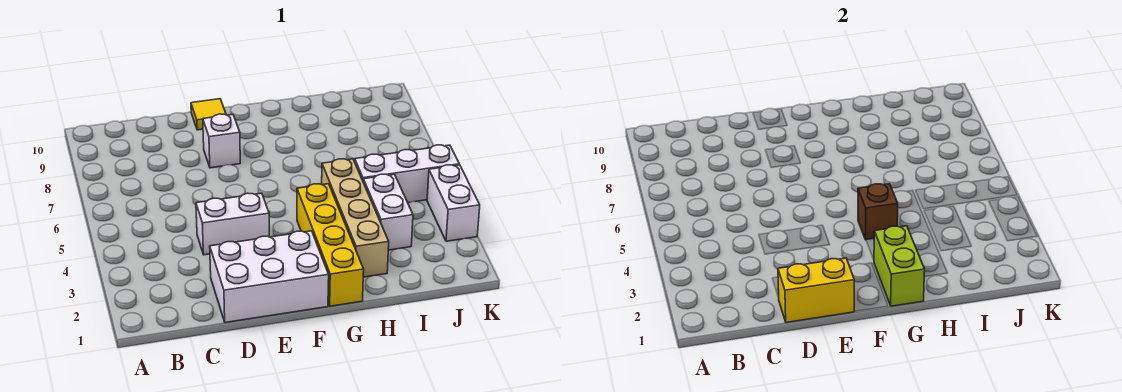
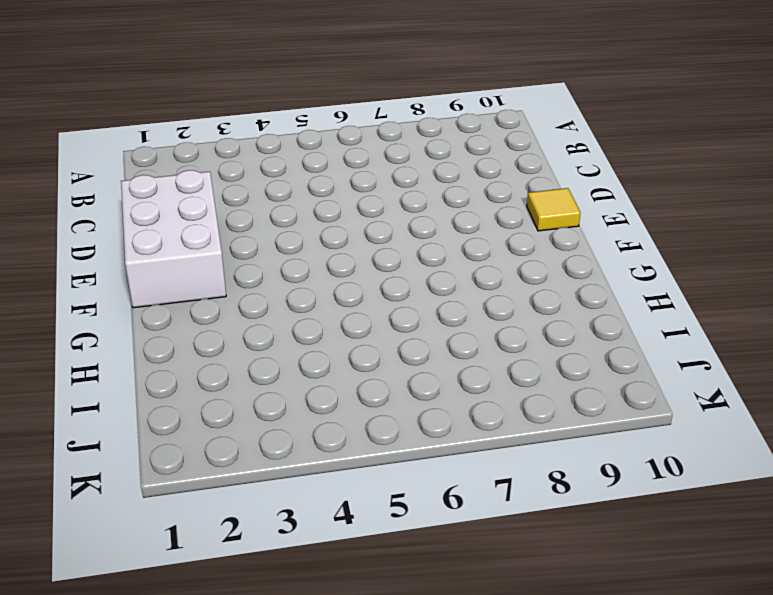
none -> white 1x2 brick [196,193,269,255]
none -> white 1x1 brick [203,114,240,168]
none -> yellow 1x4 brick [297,184,364,306]

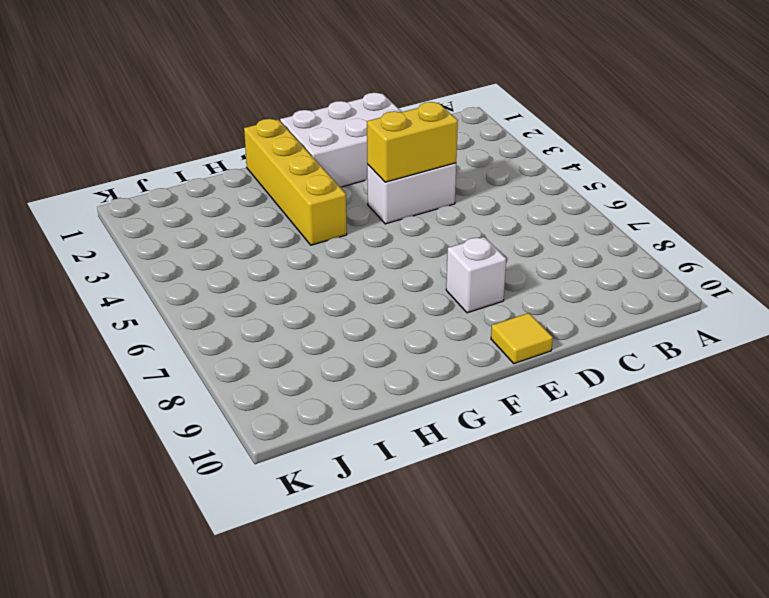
yellow 1x2 brick [367,102,458,182] -> yellow 1x2 brick moved to [778,258,855,323]
none -> tan 1x4 brick [322,159,389,277]
none -> white 1x2 brick [363,174,413,250]
none -> white 1x3 brick [355,145,459,203]

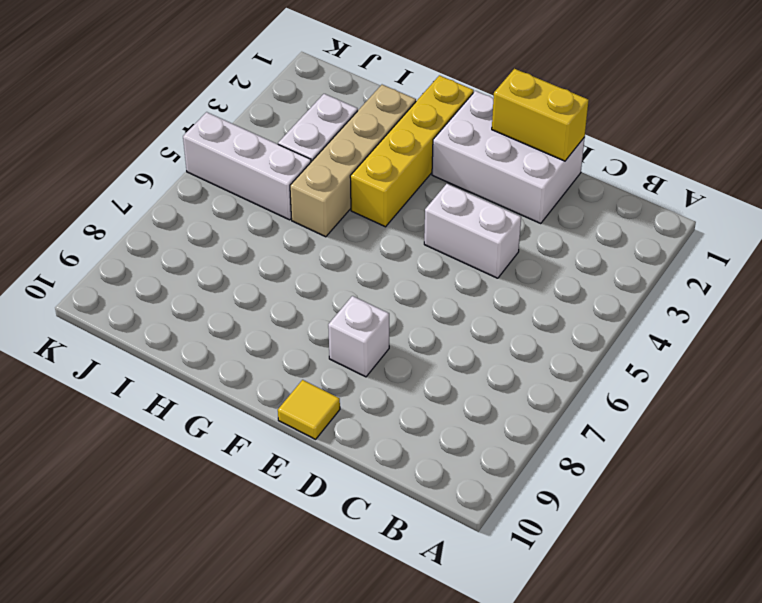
none -> white 1x2 brick [427,165,480,241]
none -> lime 1x2 brick [874,226,925,306]
none -> brown 1x1 brick [858,184,898,240]

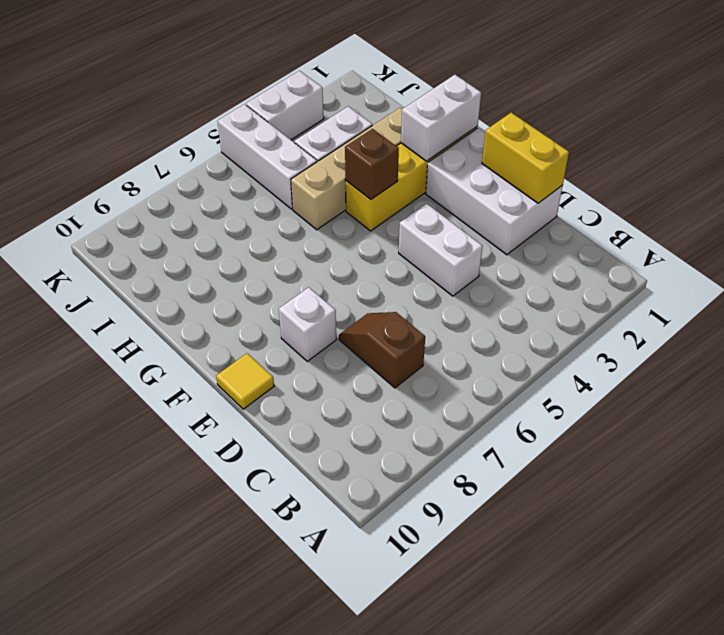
brown 1x2 slope [339,312,425,388] -> none
white 1x2 brick [401,75,481,161] -> lime 1x2 brick [874,226,925,306]

